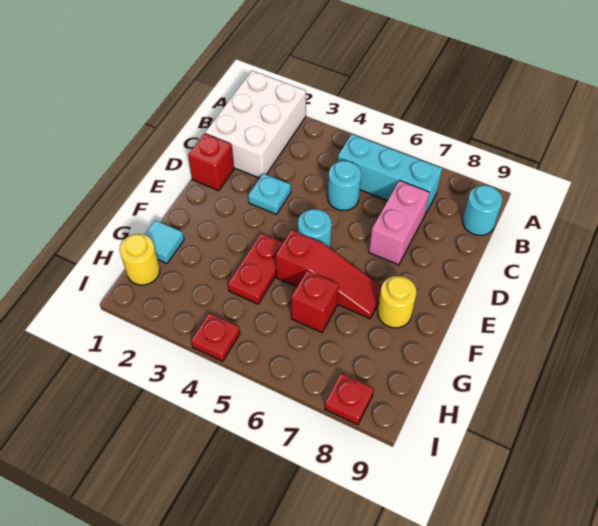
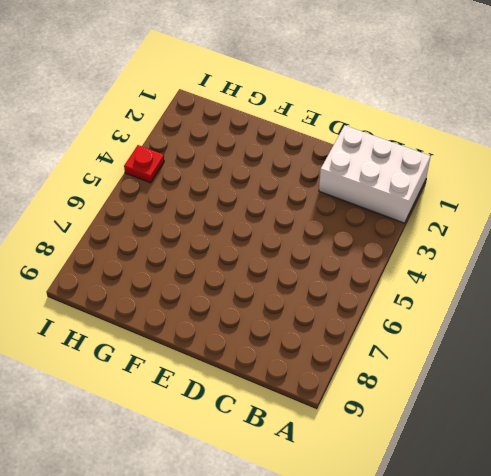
none -> cyan 1x3 brick [338,134,442,214]
none -> cyan 1x1 round brick [462,185,502,235]
none -> cyan 1x1 round brick [328,161,361,210]

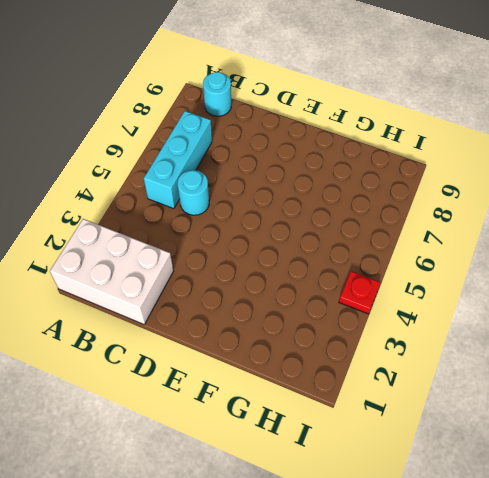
none -> pink 1x2 brick [369,181,429,265]
none -> red 1x1 brick [188,133,234,191]
none -> cyan 1x1 plate [248,173,291,214]

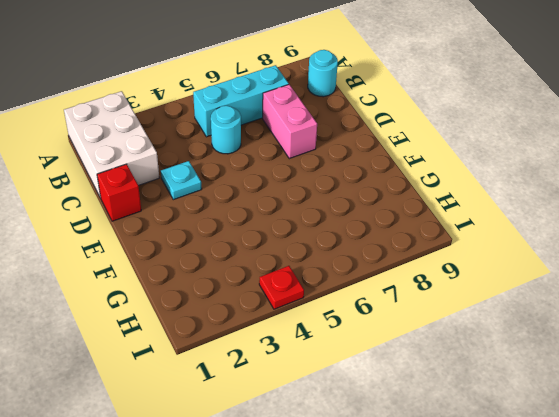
none -> cyan 1x1 round brick [298,209,332,248]
none -> red 1x2 plate [228,233,283,304]
none -> red 1x3 slope [275,230,382,318]

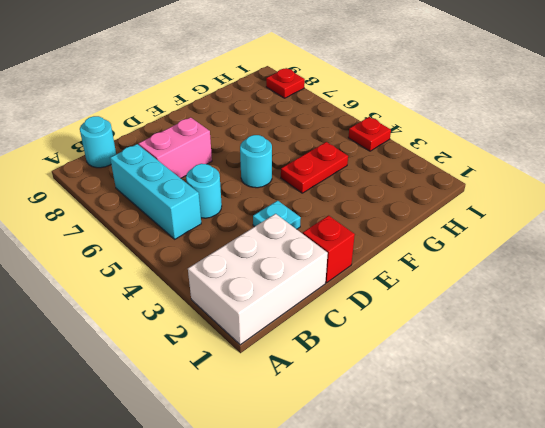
none -> red 1x3 slope [275,230,382,318]
none -> yellow 1x1 round brick [378,276,417,328]
none -> cyan 1x1 tile [144,220,184,263]

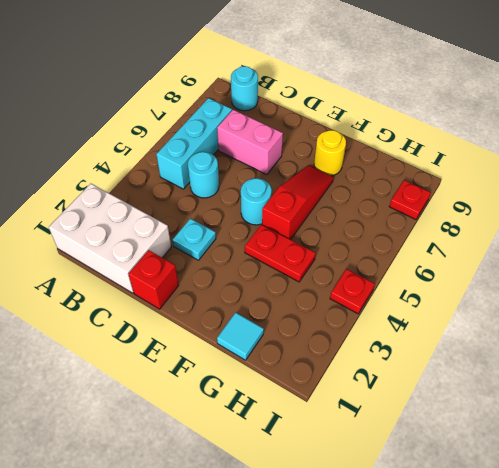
none -> red 1x1 brick [291,270,339,332]
none -> yellow 1x1 round brick [120,234,160,285]

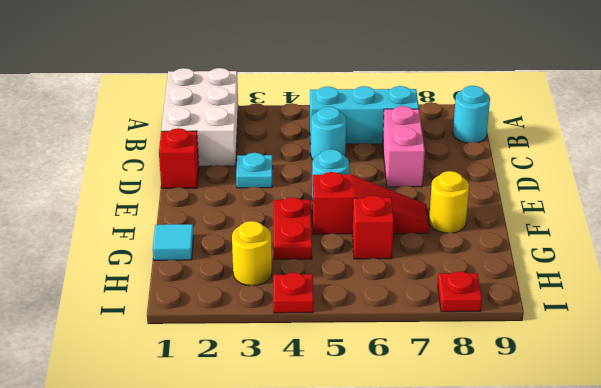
yellow 1x1 round brick [232,221,272,286] -> yellow 1x1 round brick moved to [120,234,160,285]

